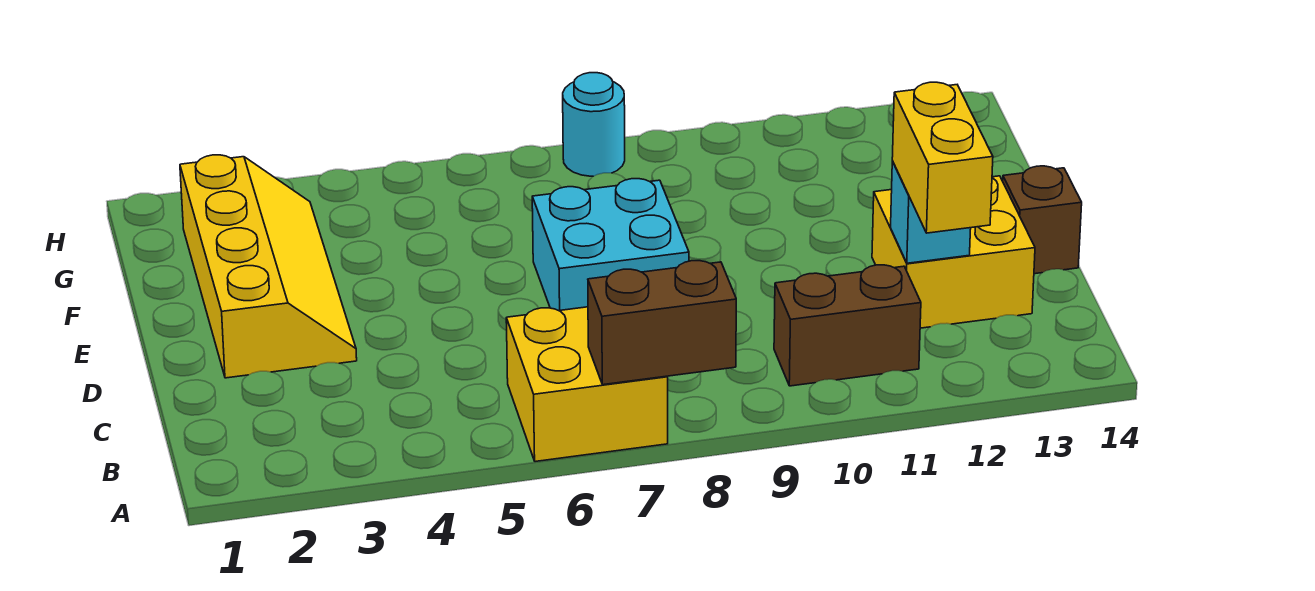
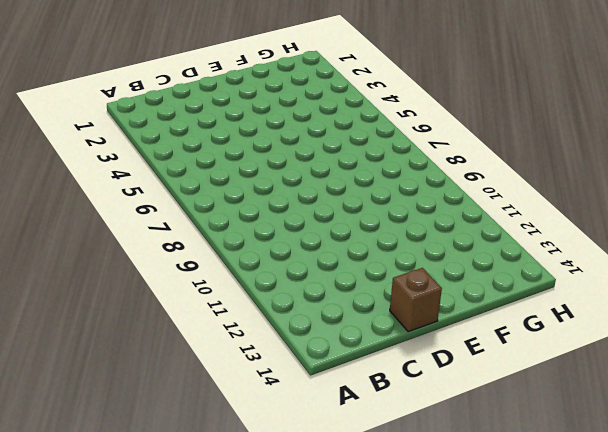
none -> yellow 2x2 brick [506,307,668,462]
none -> brown 1x2 brick [774,265,921,386]

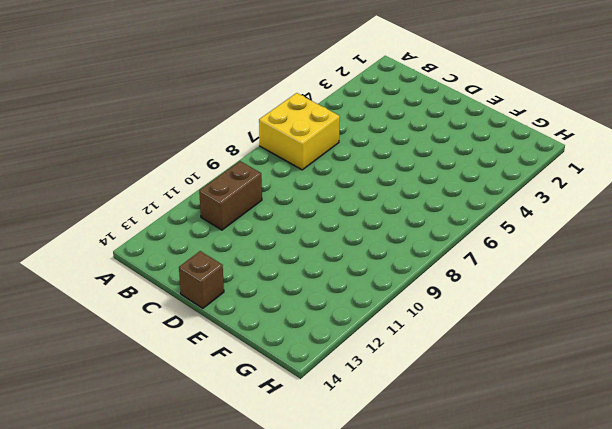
none -> yellow 2x2 brick [872,176,1035,328]
none -> yellow 2x4 slope [180,155,357,378]

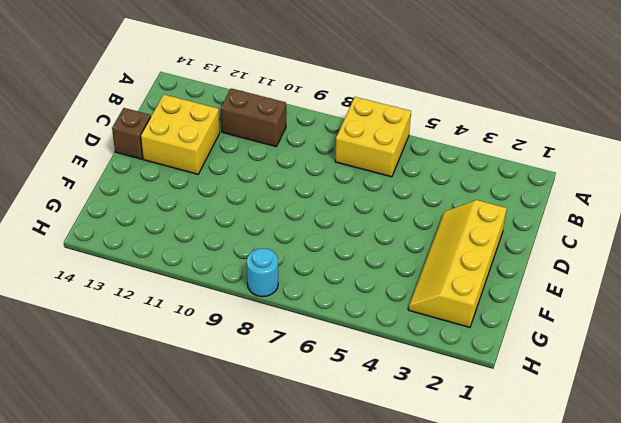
none -> cyan 2x2 brick [532,179,689,311]
none -> brown 1x2 brick [588,261,736,385]

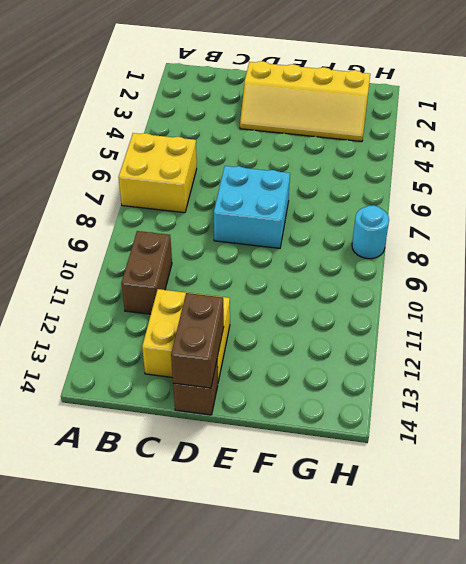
brown 1x2 brick [171,293,224,388] -> brown 1x2 brick moved to [588,261,736,385]
none -> cyan 1x1 brick [891,161,971,263]
none -> yellow 1x2 brick [892,82,993,233]

